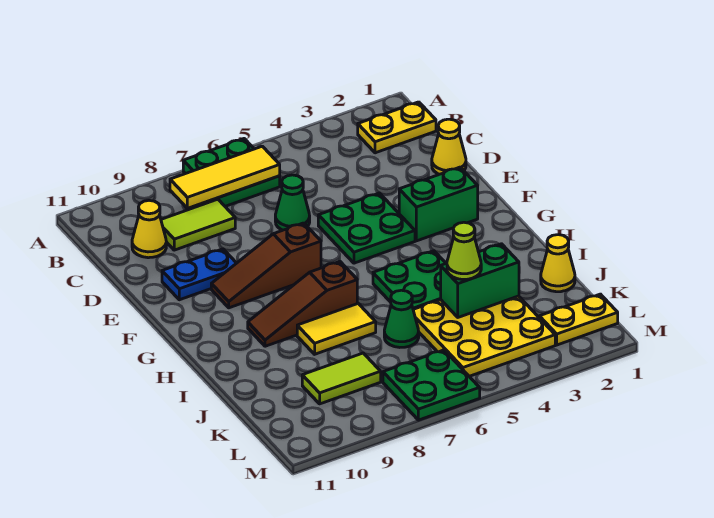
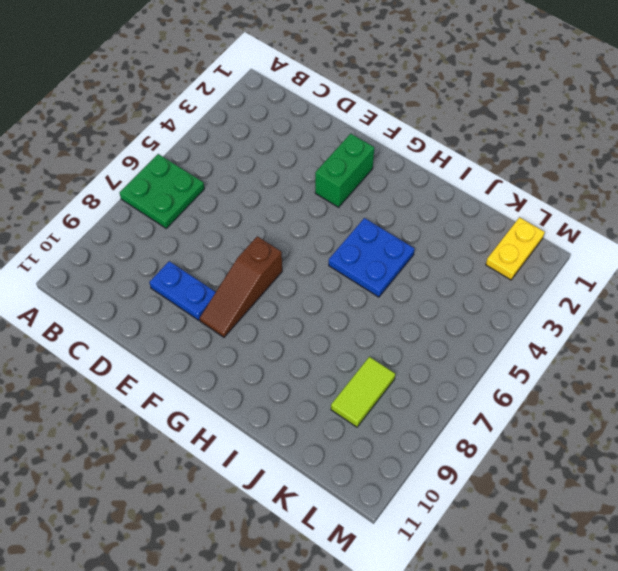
blue 1x2 plate [149,261,216,320] -> blue 1x2 plate turned to [162,249,236,300]
blue 2x2 plate [329,218,415,297] -> green 2x2 plate [373,251,446,309]
none -> yellow 1x2 plate [358,102,436,153]
none -> lime 1x2 tile [161,199,235,250]
none -> yellow 1x1 cone [132,200,166,258]

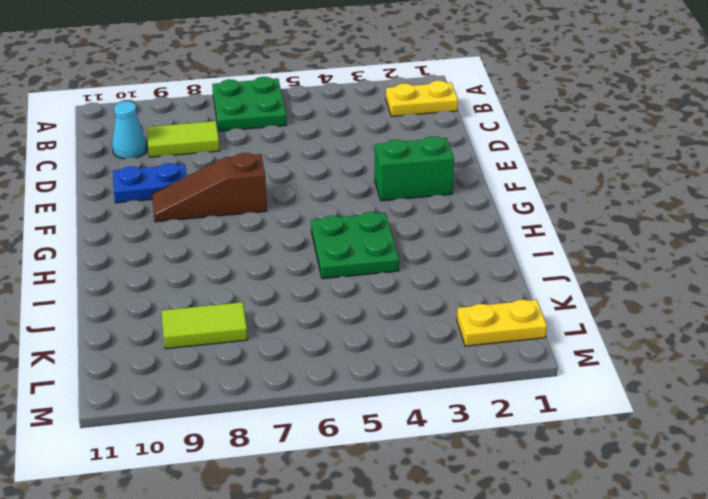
cyan 1x1 cone [112,101,147,159] -> yellow 1x1 cone [132,200,166,258]
none -> yellow 1x1 cone [432,119,466,174]
none -> green 1x1 cone [275,175,310,230]
none -> green 2x2 plate [318,193,415,263]

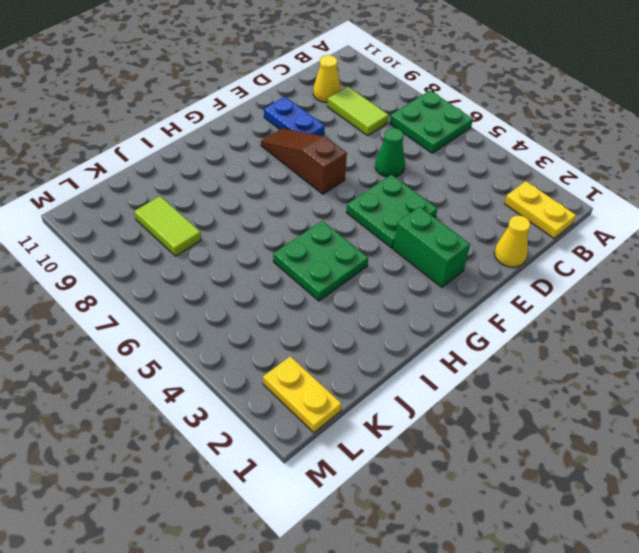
none -> brown 1x3 slope [248,262,357,346]
none -> yellow 1x2 tile [297,304,376,354]
none -> yellow 1x1 cone [541,235,575,292]

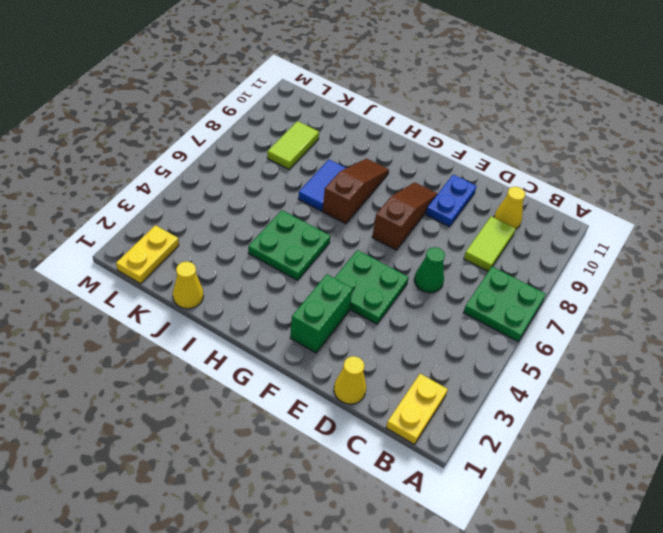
blue 1x2 tile [298,160,346,211] -> yellow 1x2 tile [297,304,376,354]
none -> yellow 3x3 plate [413,296,555,376]
none -> green 1x1 cone [384,290,419,347]
none -> green 2x2 plate [383,350,480,420]

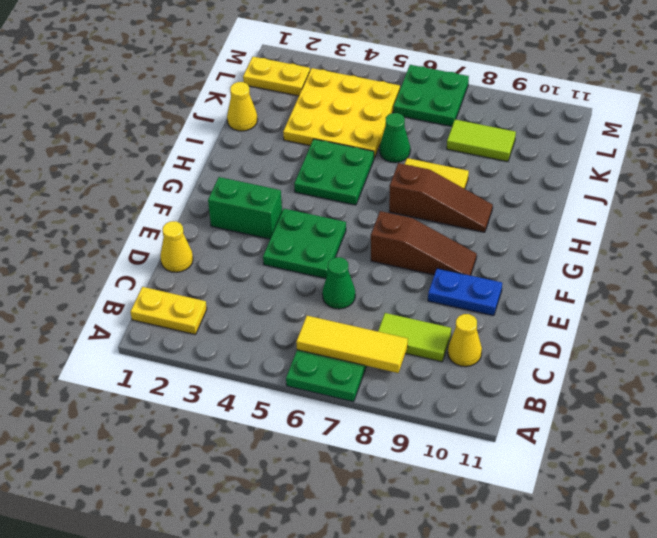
none -> green 1x2 brick [441,244,519,317]
none -> lime 1x1 cone [447,222,481,280]

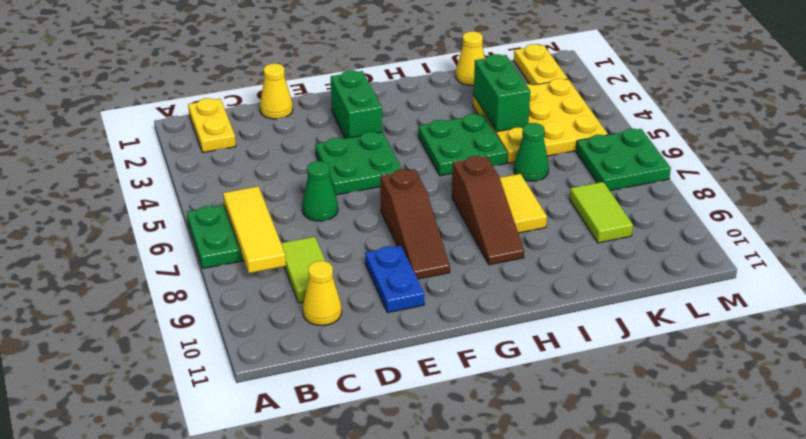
none -> lime 1x1 cone [447,222,481,280]

